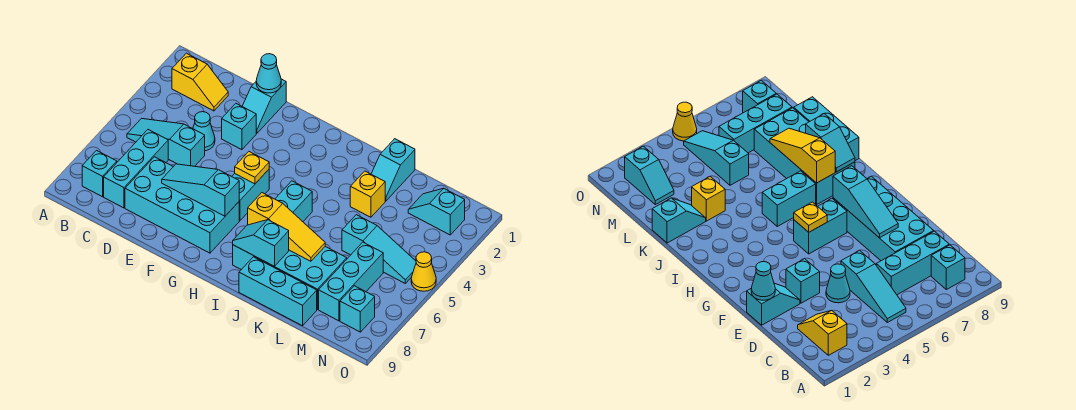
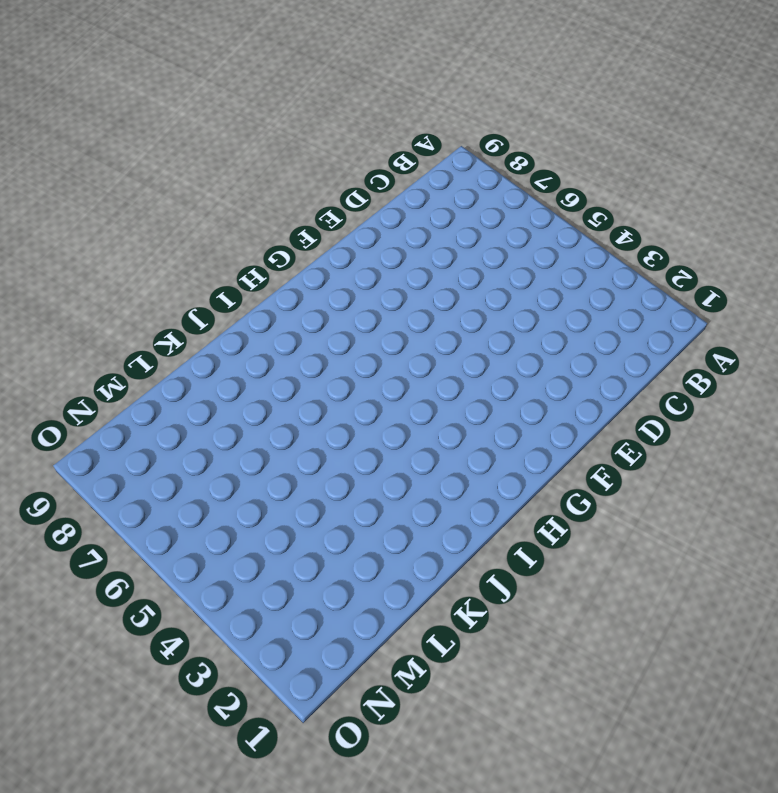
none -> yellow 1x2 slope [172,53,228,111]
none -> cyan 1x3 slope [127,118,205,166]
none -> cyan 1x1 brick [82,151,117,197]

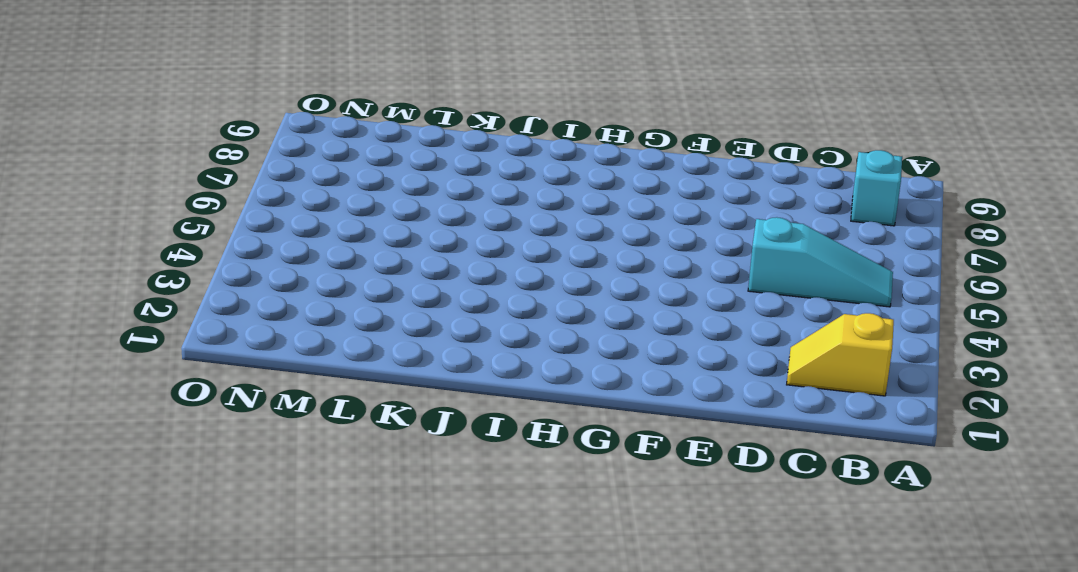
none -> cyan 1x3 brick [104,130,168,208]
none -> cyan 1x1 cone [193,112,215,151]
none -> cyan 2x4 brick [125,157,239,253]

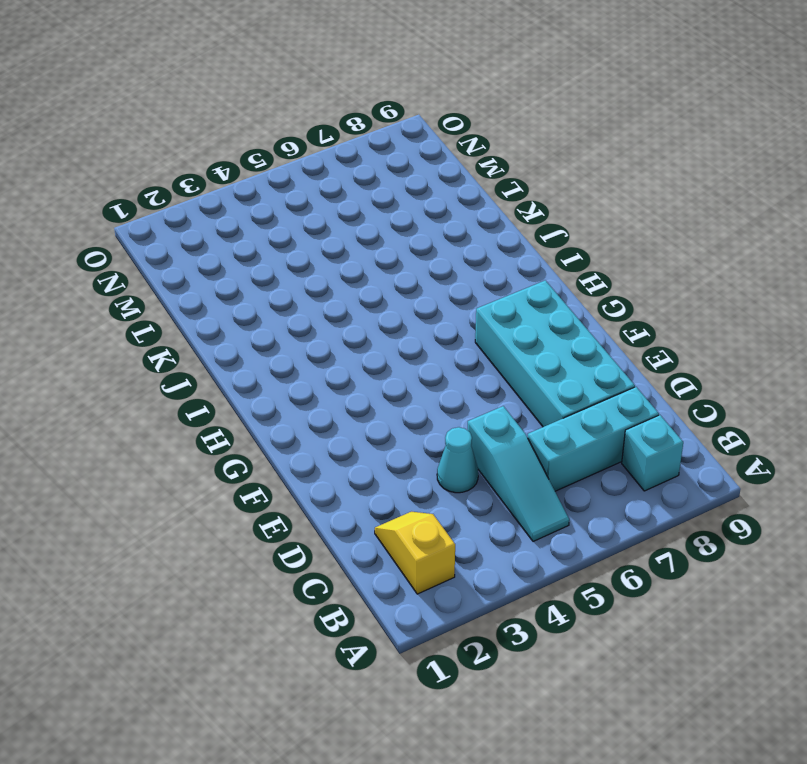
none -> cyan 1x2 slope [242,79,286,133]
none -> cyan 1x1 brick [222,104,256,150]
none -> cyan 1x2 brick [232,170,269,221]

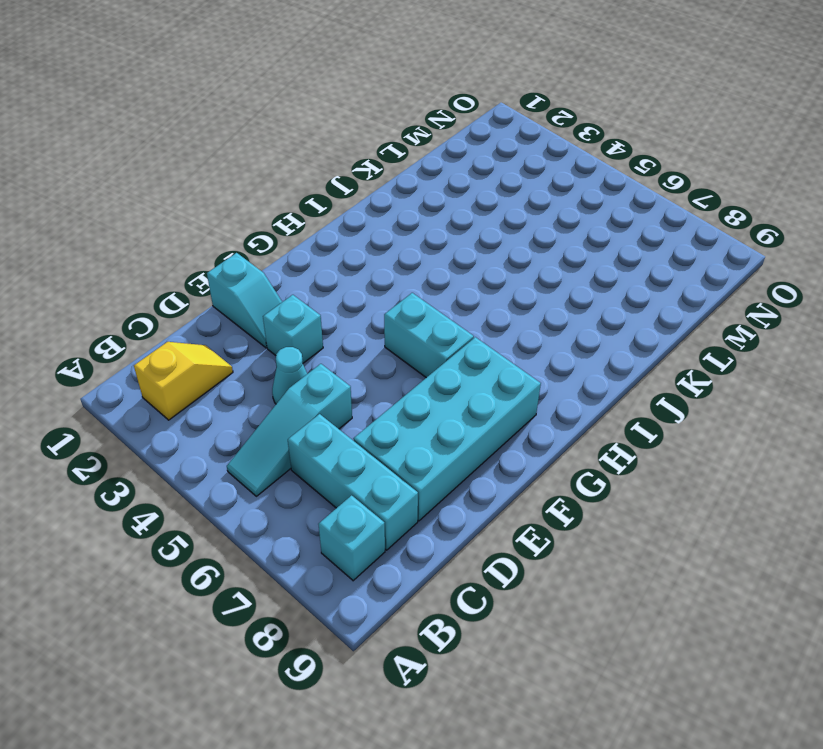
none -> cyan 1x2 brick [275,181,312,222]
none -> cyan 2x4 brick [233,245,347,310]
none -> cyan 1x3 brick [239,257,317,326]

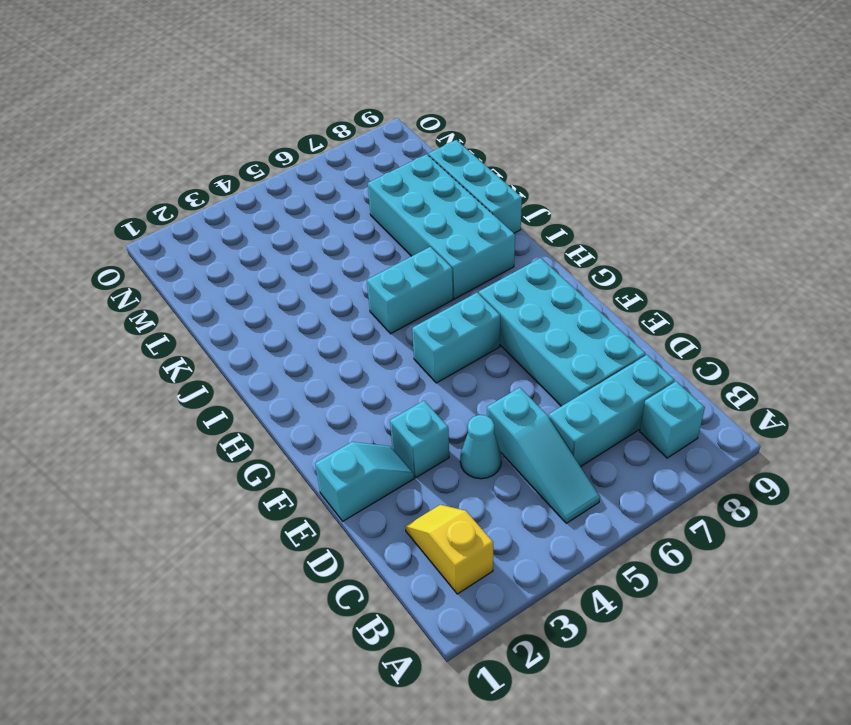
none -> cyan 1x2 slope [371,139,415,201]
none -> yellow 1x1 brick [350,171,385,217]
none -> cyan 1x3 slope [342,215,416,283]

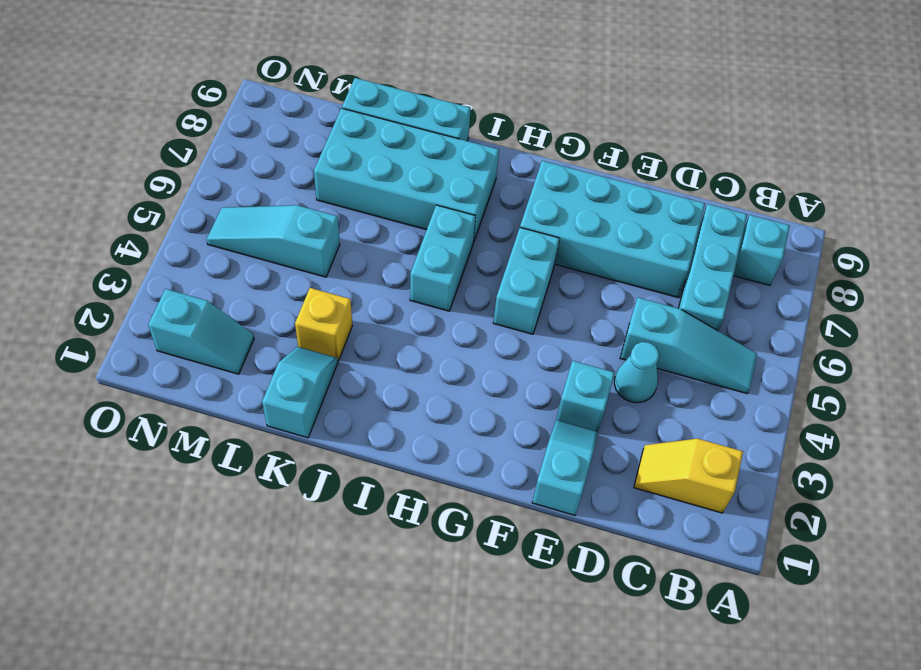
none -> cyan 1x3 brick [319,242,383,321]
none -> cyan 1x1 brick [340,286,375,332]
none -> yellow 1x1 cone [411,252,436,291]

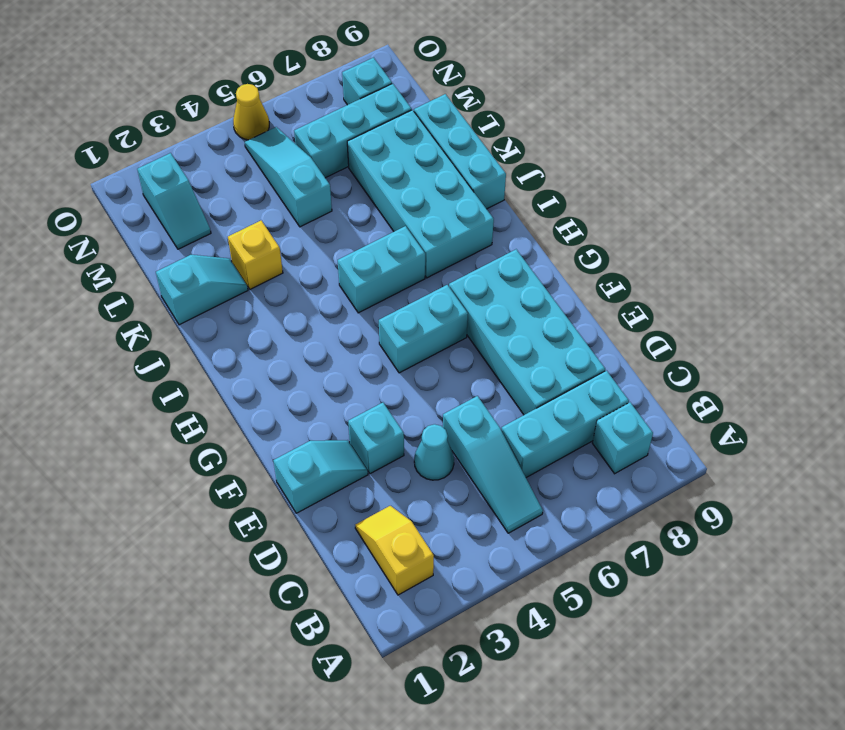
none -> cyan 1x1 cone [256,54,281,93]
none -> cyan 1x3 slope [162,164,239,216]
none -> yellow 1x1 plate [235,152,269,184]

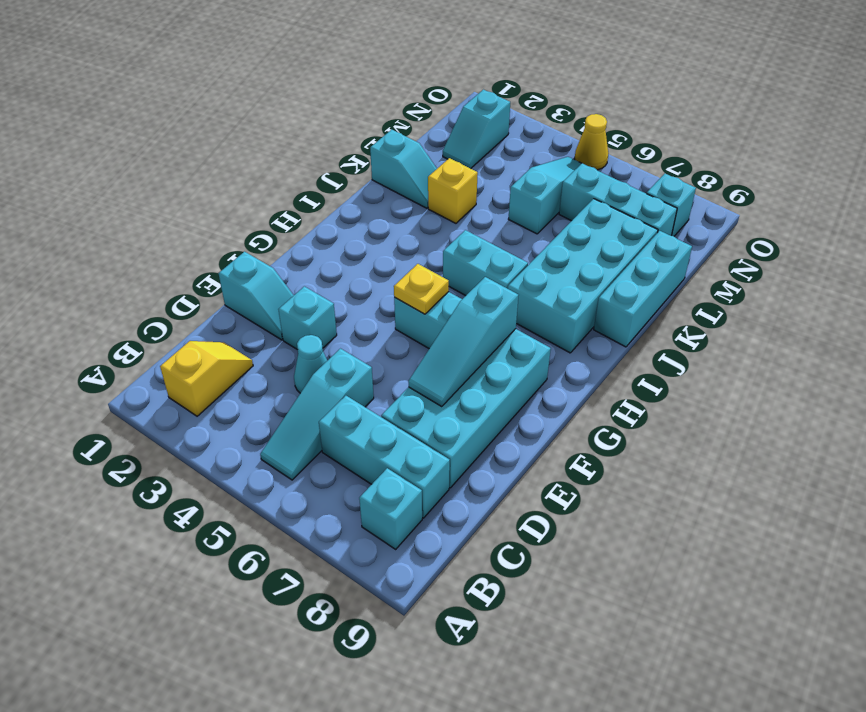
none -> cyan 1x1 cone [256,54,281,93]
none -> yellow 1x3 slope [248,193,325,261]
none -> cyan 1x2 slope [233,220,289,266]

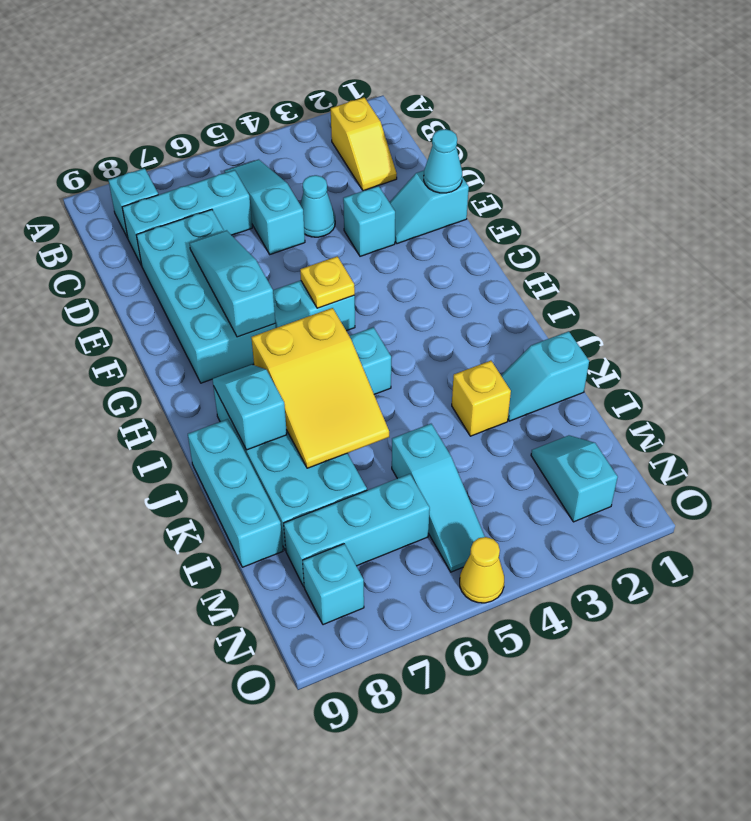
yellow 2x3 slope [251,308,389,468] -> yellow 1x3 slope [248,193,325,261]

